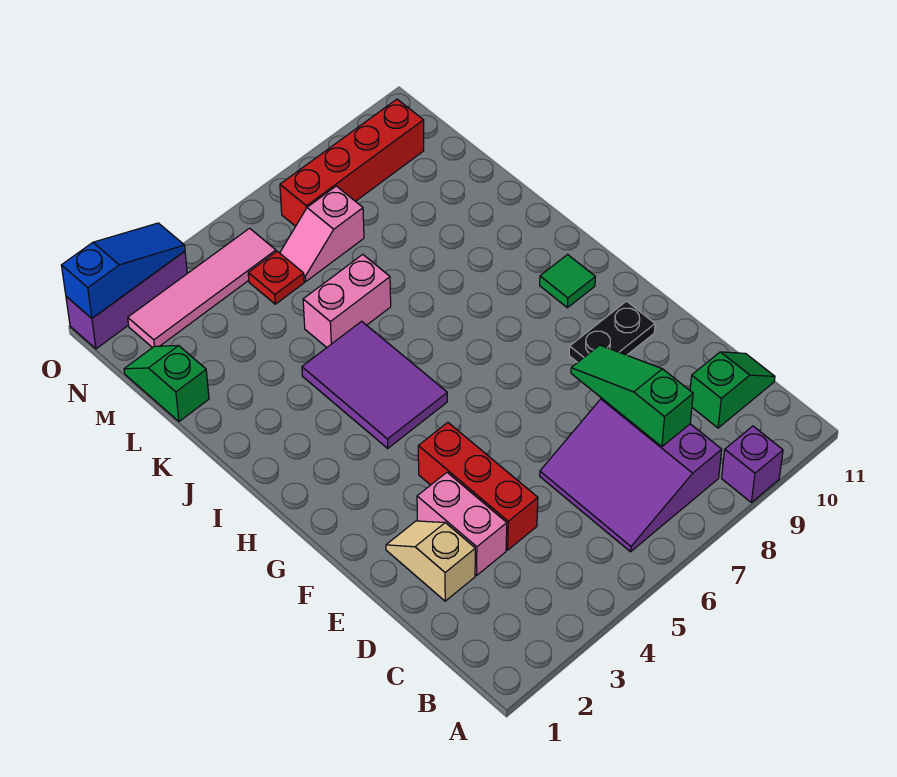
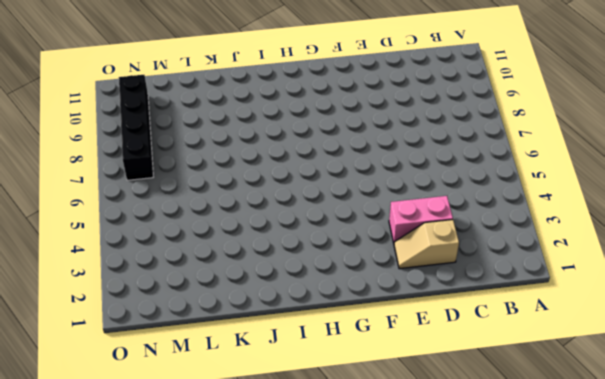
black 1x4 brick [119,75,153,180] -> red 1x4 brick [280,99,424,226]
none -> purple 1x1 brick [722,426,783,502]
none -> purple 3x3 slope [540,398,722,552]
none -> green 1x2 slope [690,352,775,428]

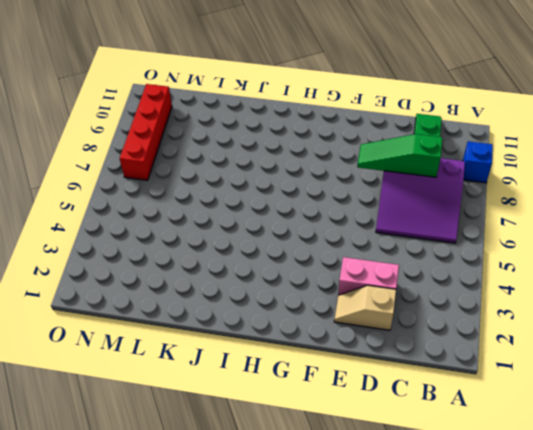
blue 1x1 brick [463,141,493,183] -> purple 1x1 brick [722,426,783,502]
none -> red 1x3 brick [418,423,538,550]
none -> black 1x2 plate [569,301,655,363]
none -> purple 2x3 tile [302,321,447,448]

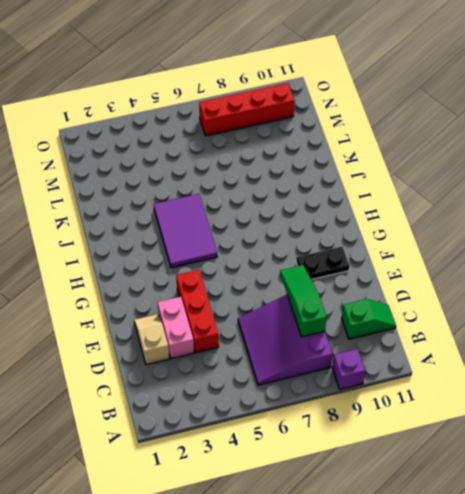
none -> green 1x1 tile [540,255,595,308]
none -> pink 1x2 brick [303,254,391,347]
none -> green 1x2 slope [124,346,209,421]

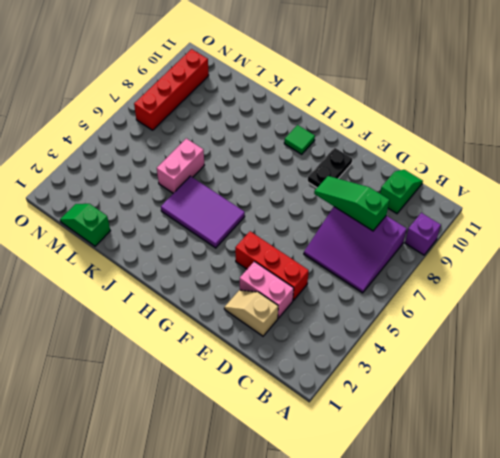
none -> red 1x1 plate [248,251,304,304]
none -> pink 1x2 slope [280,186,364,281]
none -> pink 1x4 tile [128,228,276,348]

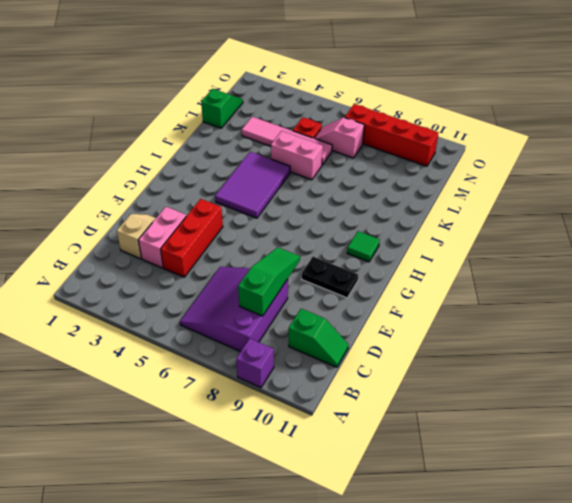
pink 1x4 tile [242,117,332,165] -> pink 1x4 tile moved to [128,228,276,348]
none -> purple 1x3 brick [66,251,187,349]
none -> blue 1x3 slope [61,223,185,318]

